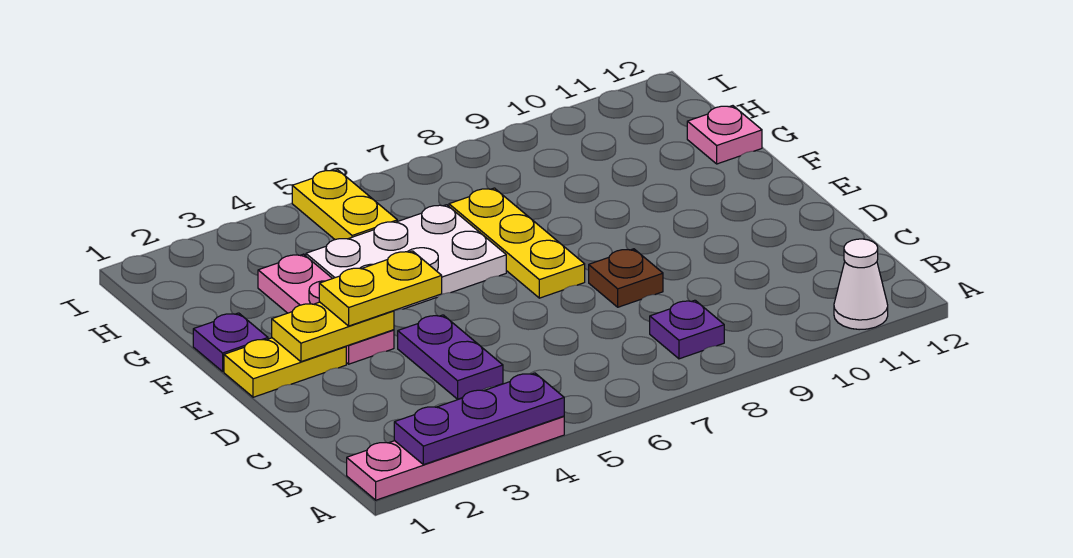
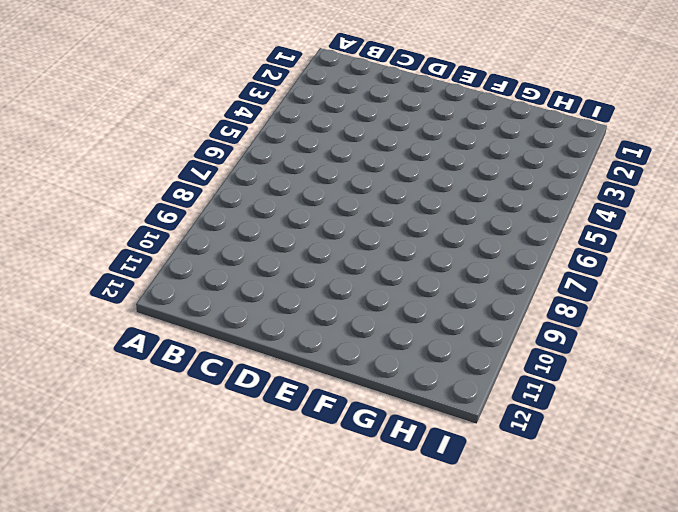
none -> pink 1x4 plate [347,416,564,500]
none -> white 1x1 cone [834,239,888,330]
none -> purple 1x1 plate [650,300,724,359]

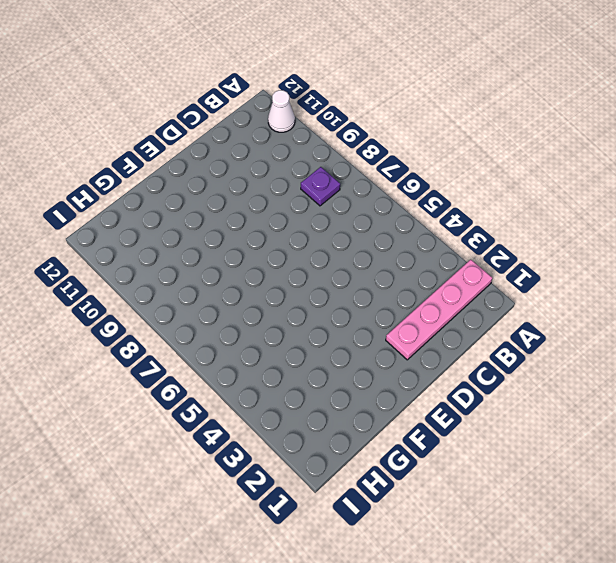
pink 1x4 plate [386,260,492,360] -> pink 1x4 plate turned to [347,416,564,500]
none -> purple 1x2 plate [398,315,503,399]
none -> brown 1x1 plate [589,249,663,307]
none -> yellow 1x2 plate [224,338,346,397]

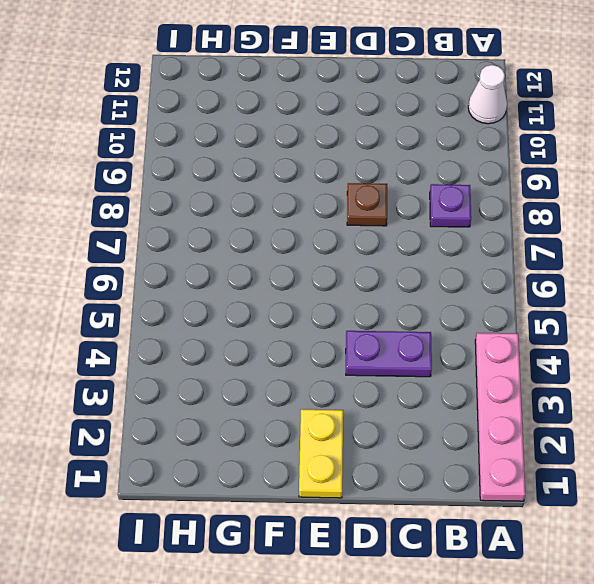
none -> pink 1x3 plate [258,254,394,364]
none -> yellow 1x3 plate [449,188,585,298]
none -> purple 1x1 plate [193,313,268,371]

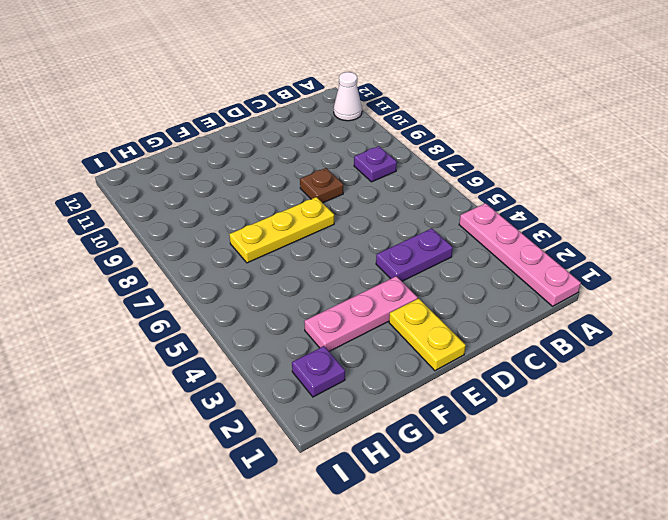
purple 1x1 plate [292,346,345,397] -> purple 1x1 plate moved to [193,313,268,371]
none -> white 2x3 plate [306,205,506,311]
none -> pink 1x1 plate [687,106,762,164]
none -> yellow 1x2 plate [292,170,397,240]

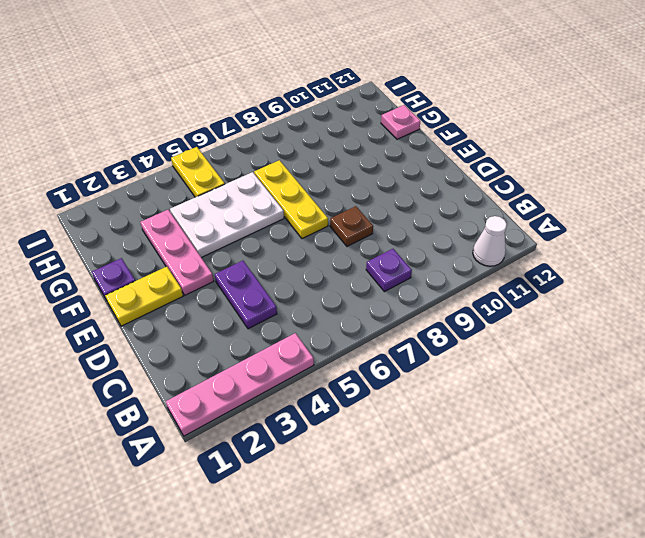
none -> purple 1x3 plate [394,373,564,465]
none -> yellow 1x2 plate [272,302,394,362]
none -> yellow 1x2 plate [319,251,442,326]

